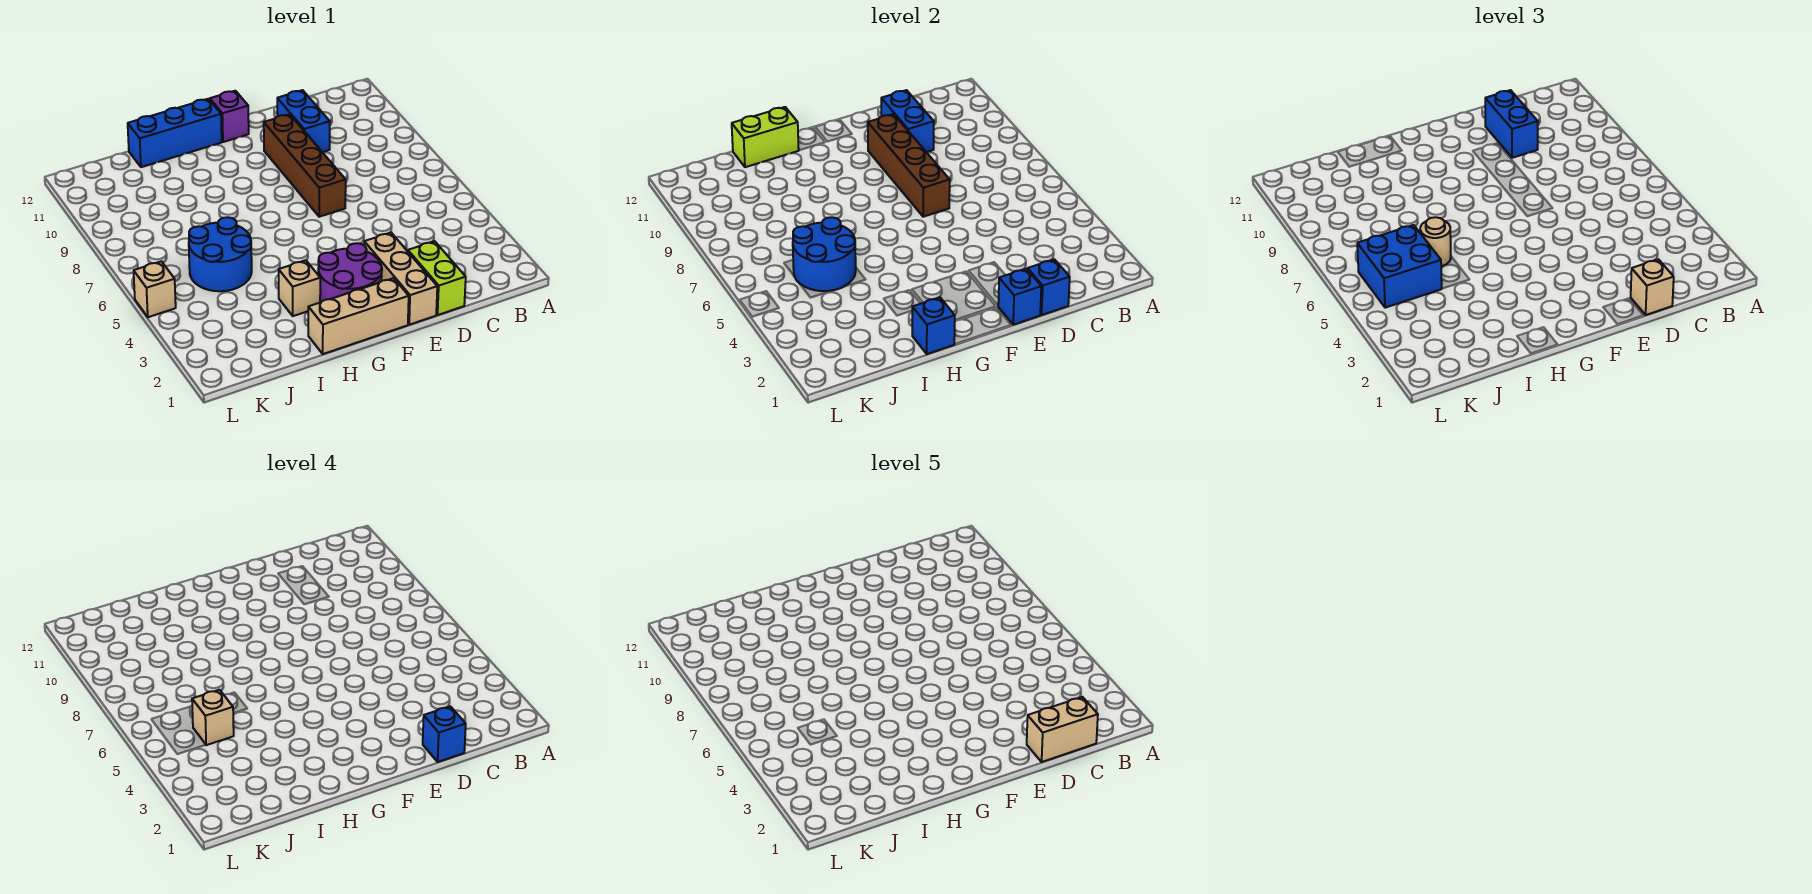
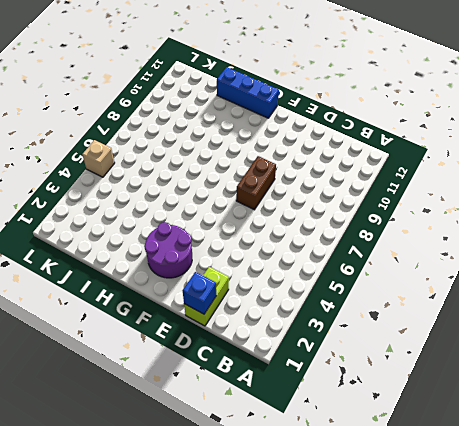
brown 1x2 brick [236,156,276,210] -> brown 1x4 brick [264,114,346,217]
none -> blue 1x2 brick [277,90,330,152]
none -> tan 1x3 brick [364,233,437,325]
none -> tan 1x3 brick [308,278,409,354]

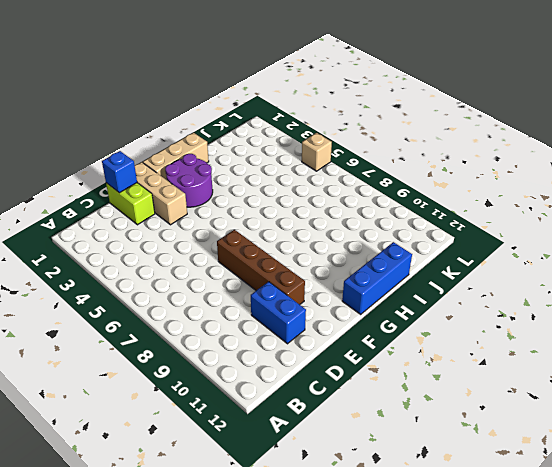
none -> purple 1x1 brick [210,91,249,142]
none -> tan 1x1 brick [279,260,320,316]
none -> blue 2x2 round brick [189,217,252,291]

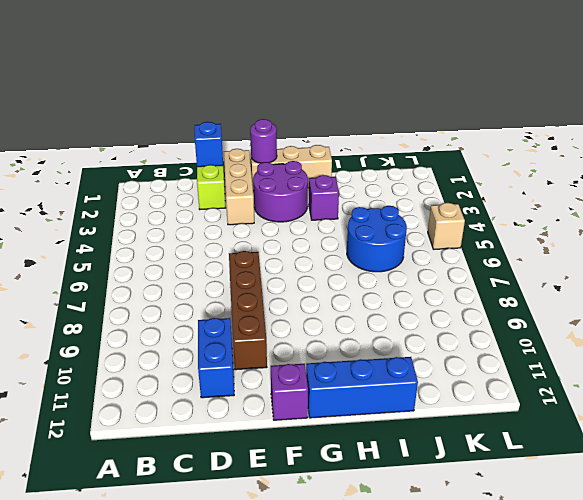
purple 1x1 round brick [250,119,277,163] -> none
purple 1x1 brick [309,175,339,220] -> tan 1x1 brick [279,260,320,316]
none -> blue 1x2 brick [881,90,934,152]
none -> blue 1x1 brick [998,269,1041,325]
none -> brown 1x4 brick [868,114,950,217]

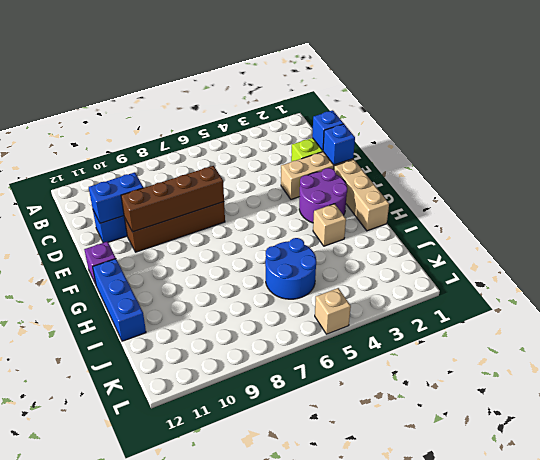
none -> blue 1x1 brick [912,297,955,354]
none -> lime 1x2 brick [732,107,799,167]
none -> blue 2x2 round brick [793,217,856,291]

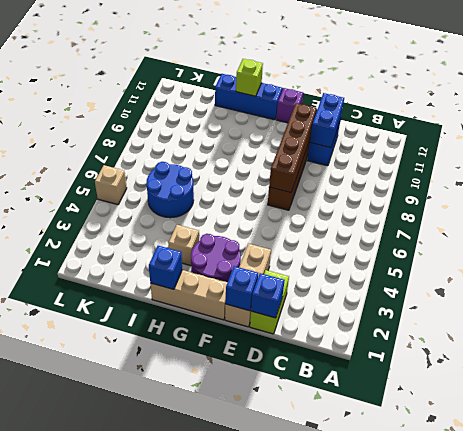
lime 1x1 brick [236,59,263,96] -> lime 1x2 brick [732,107,799,167]
none -> blue 2x2 round brick [793,217,856,291]
none -> tan 1x1 brick [1631,259,1674,315]
none -> blue 1x2 brick [1485,90,1538,158]

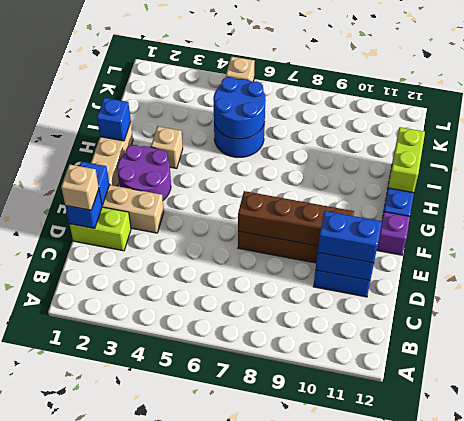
none -> tan 1x1 round brick [1420,217,1451,266]
none -> blue 2x2 brick [1357,225,1442,308]
none -> blue 1x1 brick [423,706,466,762]

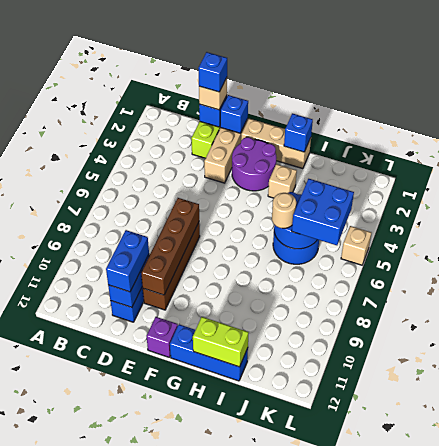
none -> tan 1x1 brick [192,690,234,745]
none -> tan 1x2 brick [1027,697,1098,762]

